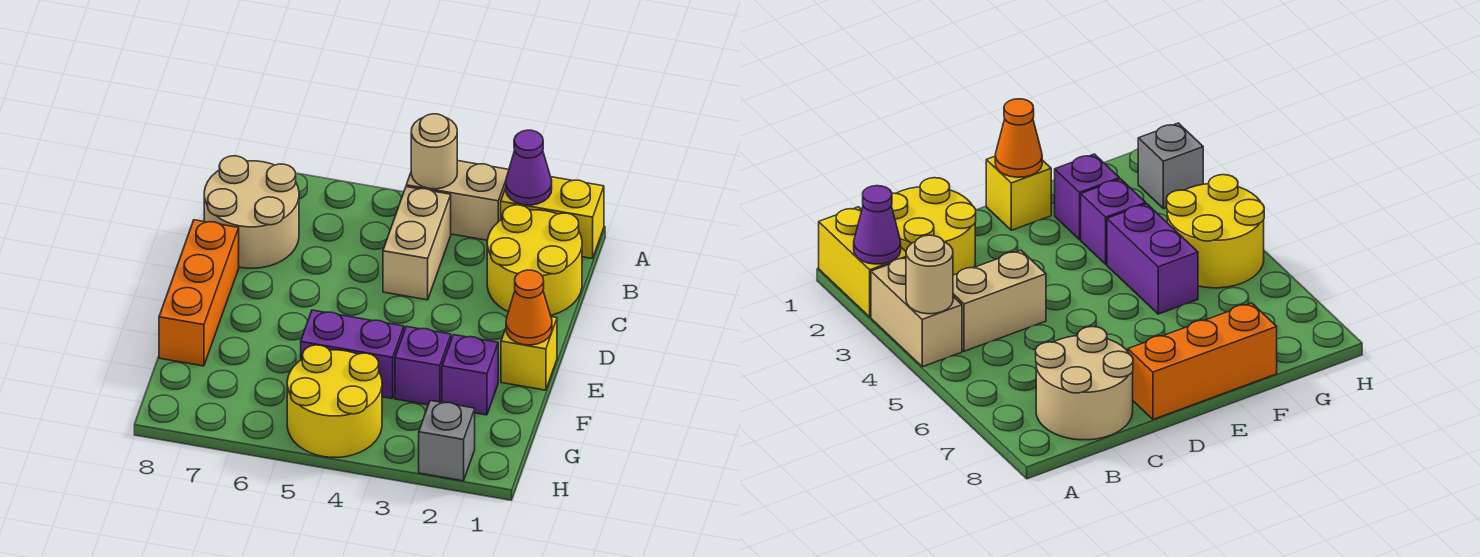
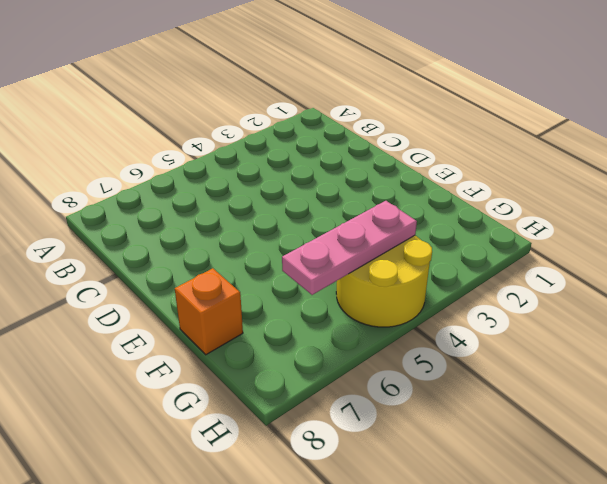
orange 1x1 brick [175,268,243,355] -> orange 1x3 brick [159,220,239,366]
pink 1x3 plate [282,201,417,295] -> none
none -> yellow 1x2 brick [501,177,604,259]
none -> tan 1x2 brick [406,161,509,240]
none -> yellow 2x2 round brick [487,205,582,315]

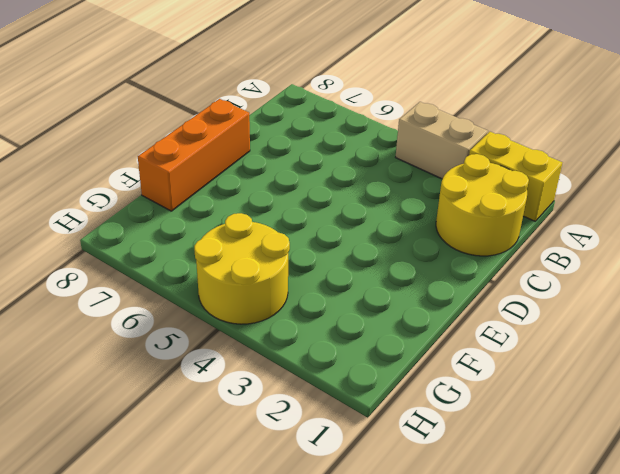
none -> tan 1x2 brick [383,187,451,300]
none -> tan 2x2 round brick [204,156,299,268]
none -> yellow 1x1 brick [501,317,557,390]

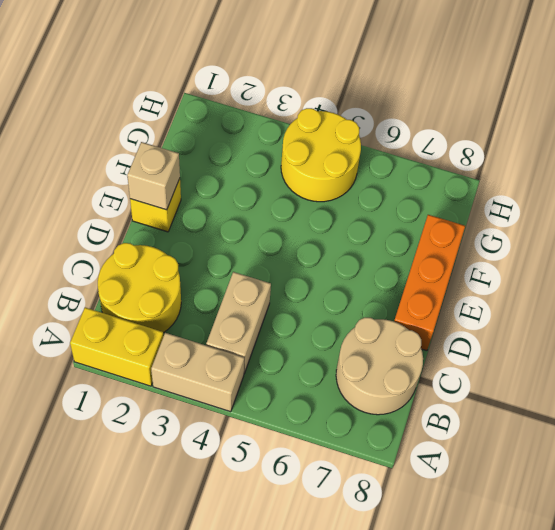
tan 1x1 brick [127,142,180,210] -> orange 1x1 cone [506,270,552,345]
none -> purple 1x1 brick [442,335,498,415]
none -> purple 1x1 brick [395,327,451,405]
none -> purple 1x2 brick [301,310,404,399]

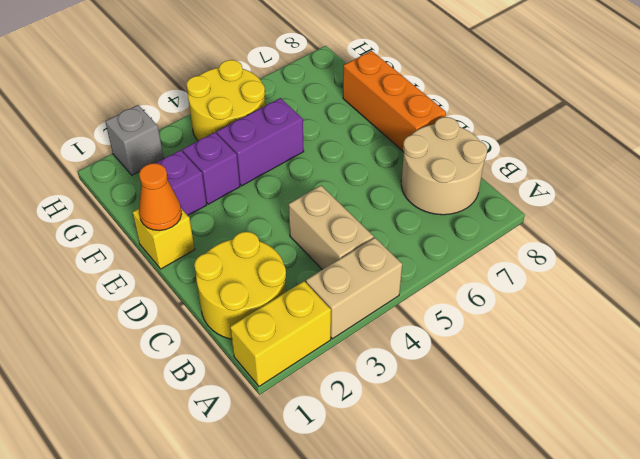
none -> purple 1x1 cone [506,130,552,205]
none -> tan 1x1 round brick [411,114,457,189]

